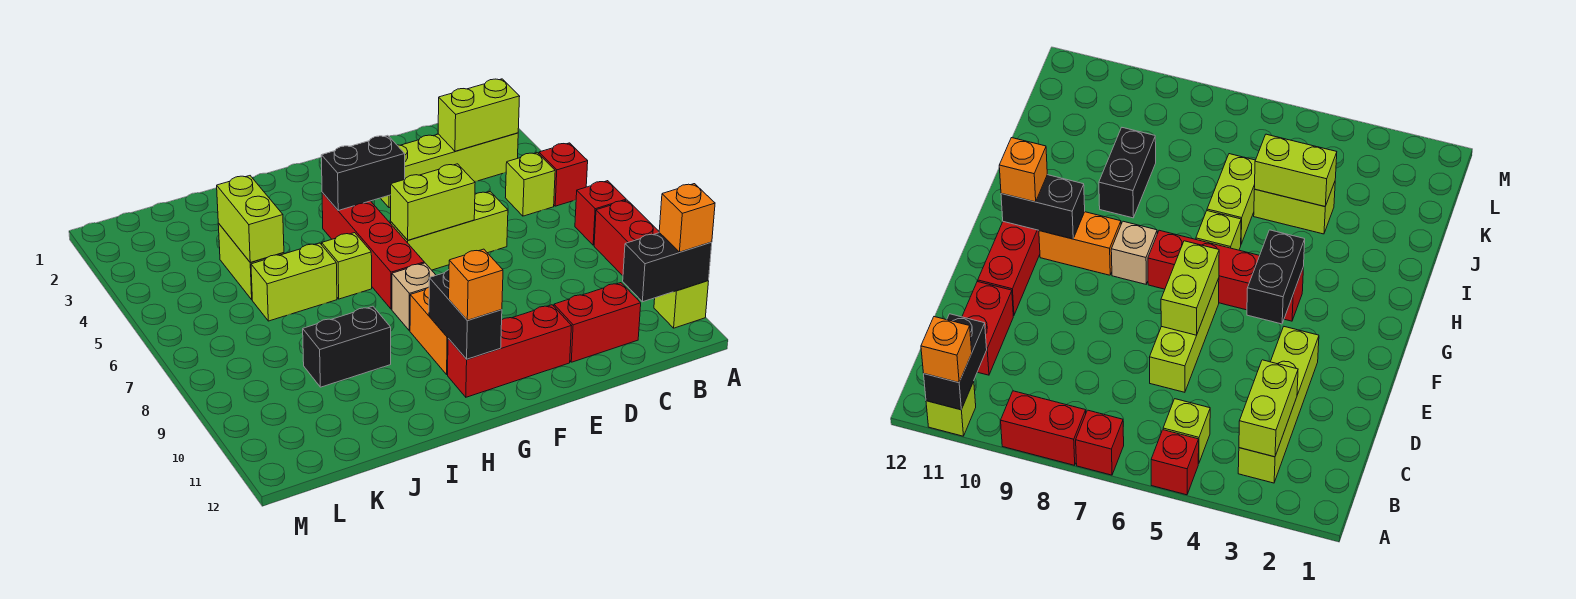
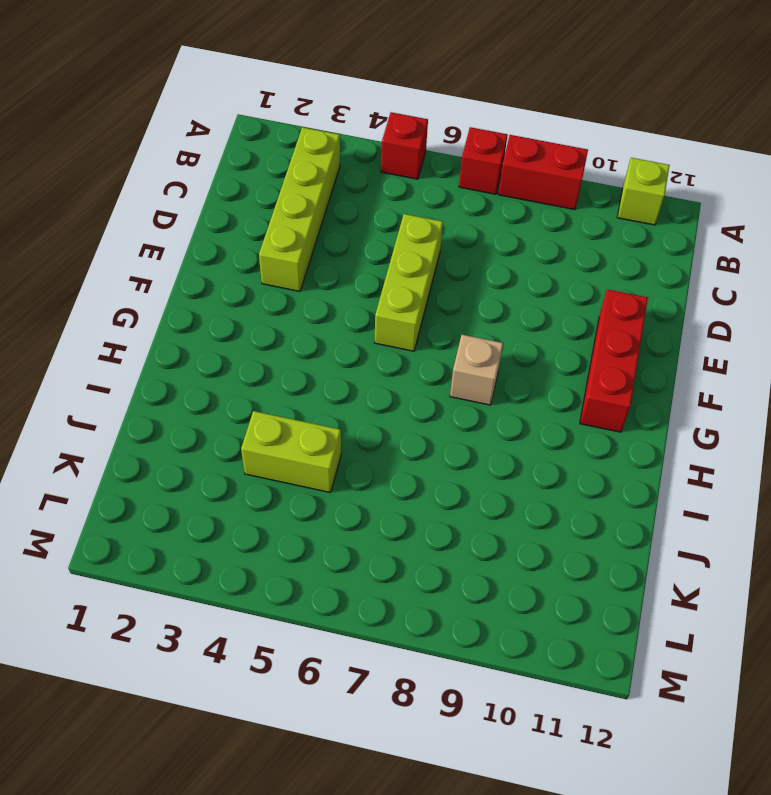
none -> lime 1x1 brick [505,153,555,216]
none -> red 1x2 brick [554,283,641,362]
none -> red 1x4 brick [322,193,424,309]

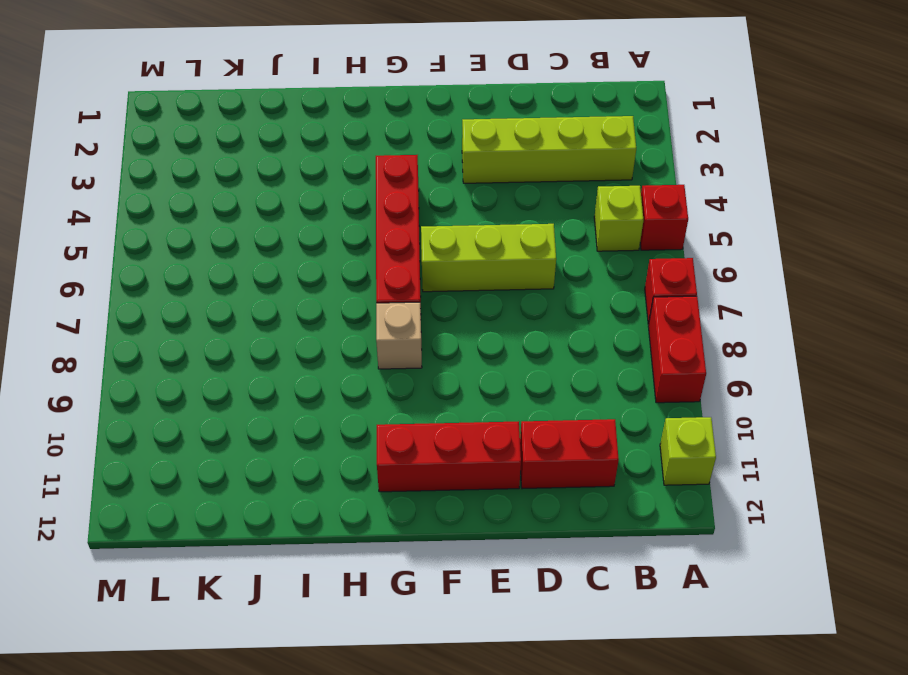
none -> orange 1x2 brick [410,287,448,375]
none -> lime 1x1 brick [322,233,372,299]
none -> lime 1x2 brick [251,243,337,321]

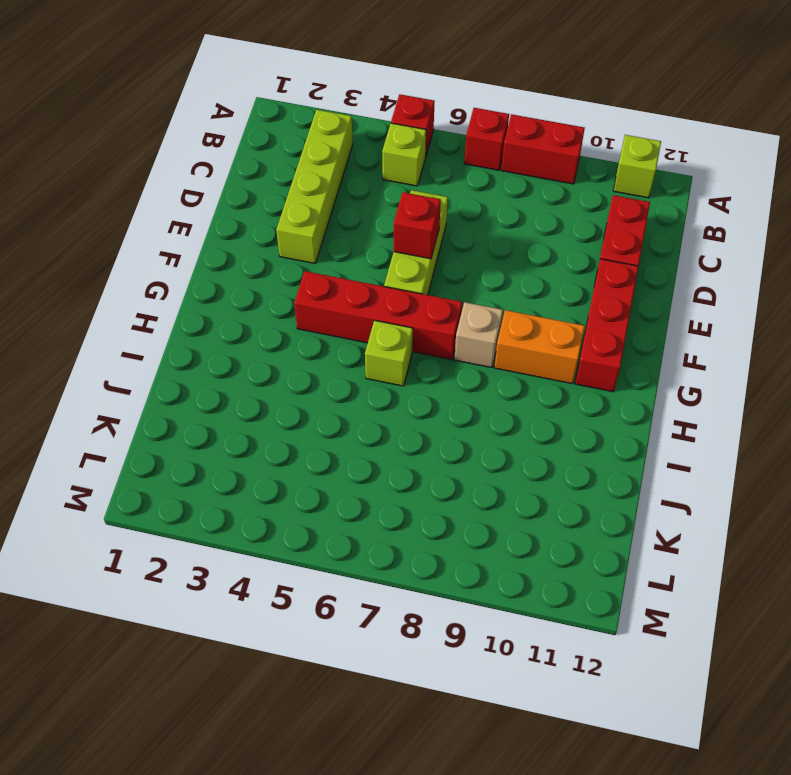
red 1x1 brick [394,192,441,259] -> lime 1x2 brick [391,164,475,240]
none -> lime 1x2 brick [251,243,337,321]
none -> black 1x2 brick [303,306,391,387]
none -> lime 1x2 brick [218,223,284,300]

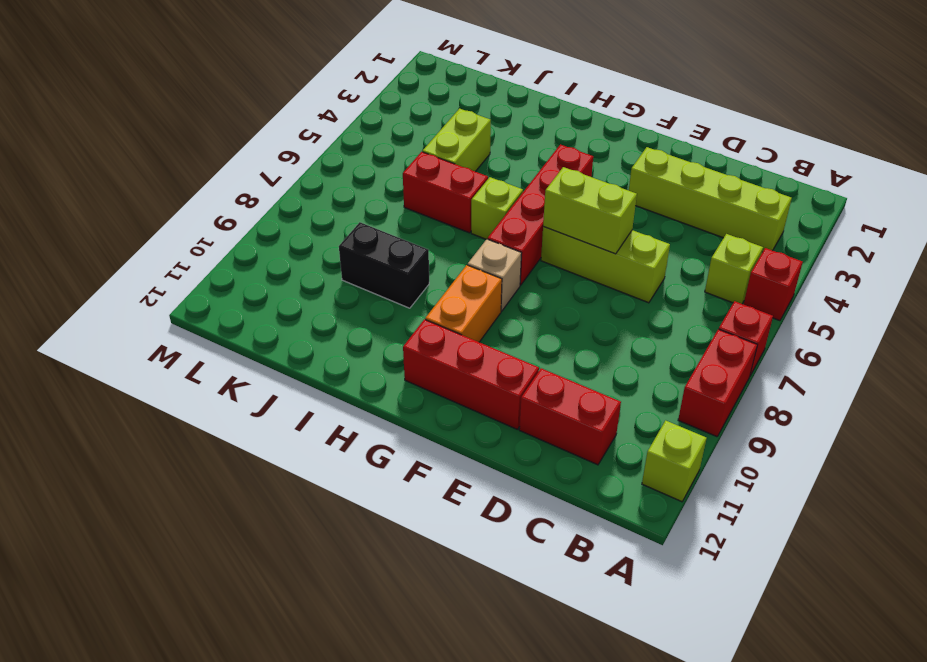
red 1x2 brick [403,152,488,233] -> lime 1x2 brick [251,243,337,321]
none -> black 1x2 brick [623,233,712,302]
none -> lime 1x2 brick [438,79,520,151]
none -> black 1x2 brick [321,135,405,210]

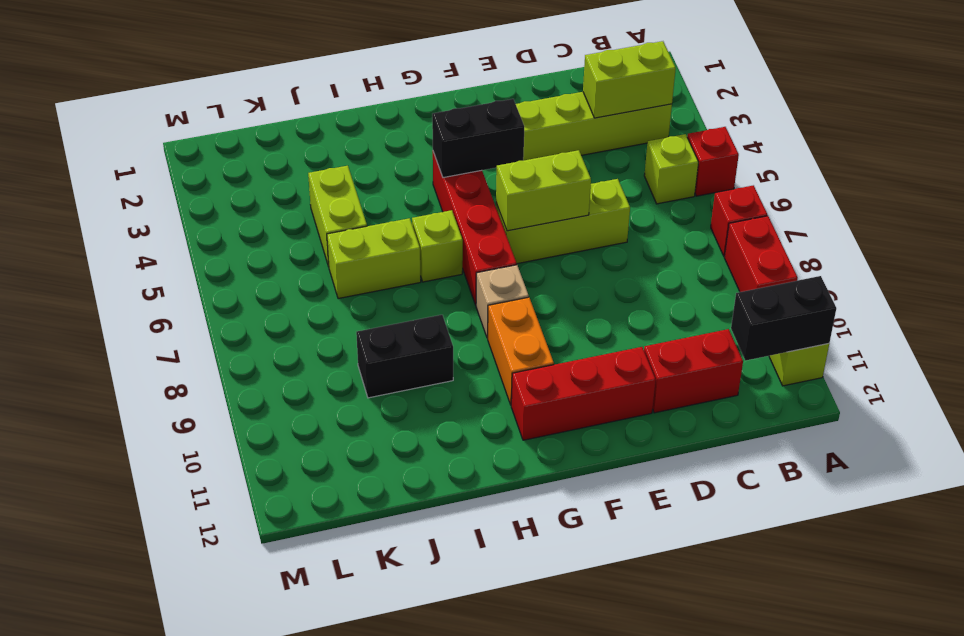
none -> black 1x2 brick [429,270,502,359]
none -> lime 1x2 brick [217,176,284,262]
none -> orange 1x1 brick [659,184,715,252]

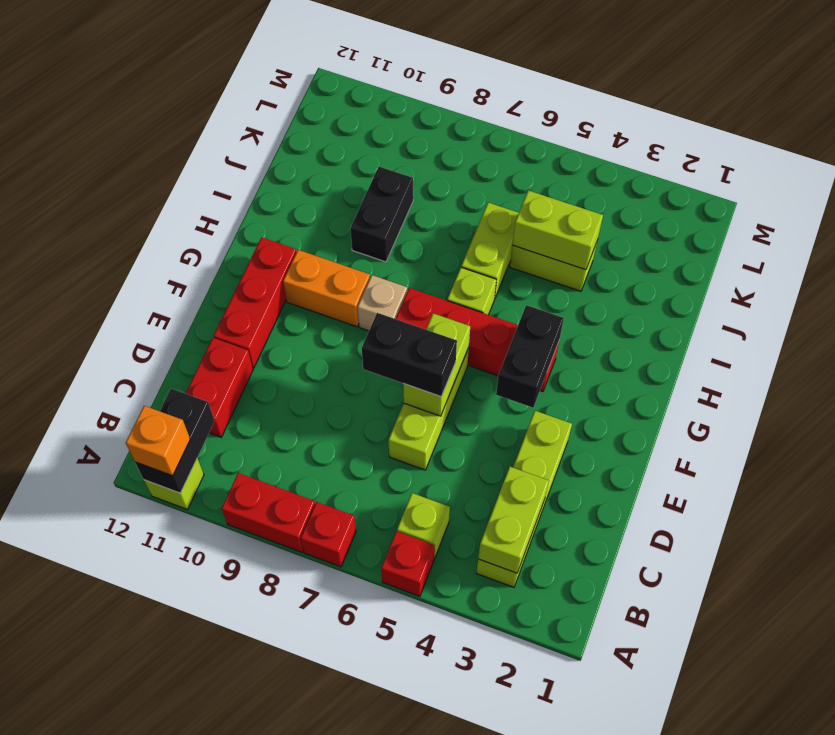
black 1x2 brick [362,313,457,397] -> black 1x2 brick moved to [429,270,502,359]
none -> orange 1x1 brick [449,249,503,320]

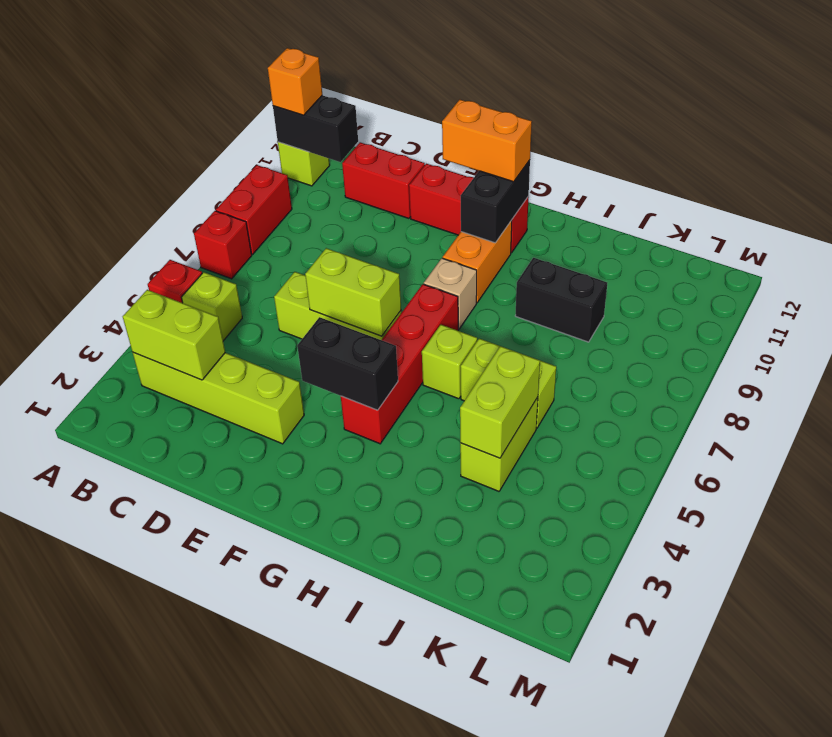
orange 1x2 brick [442,100,532,182] -> orange 1x1 brick [449,249,503,320]

